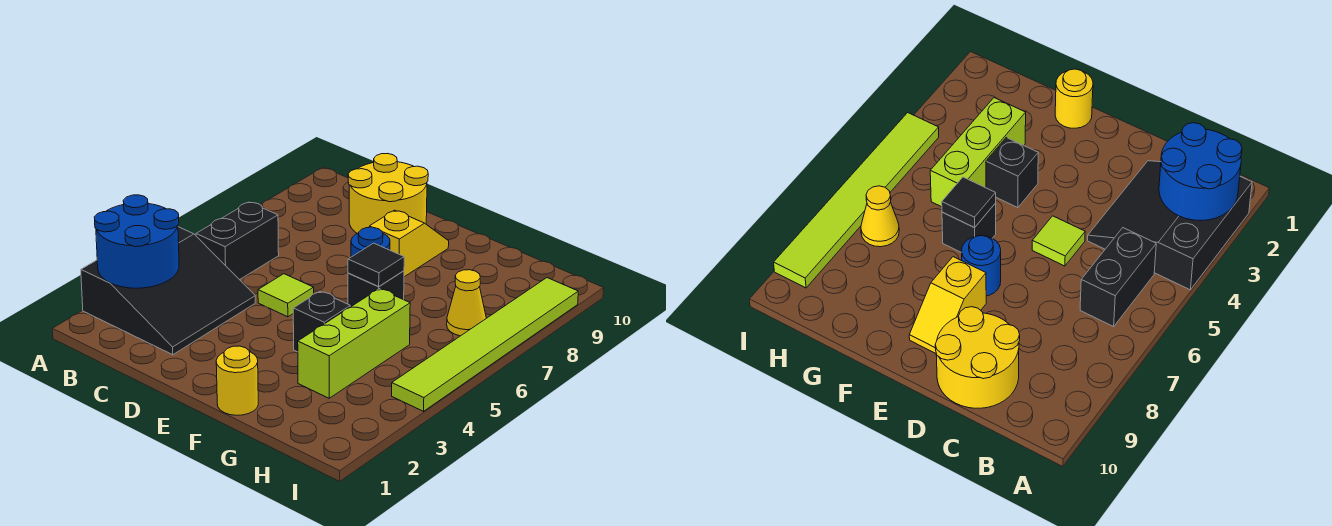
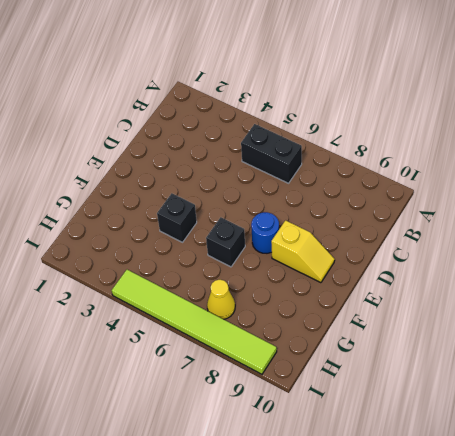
none -> black 3x3 slope [81,227,255,355]
none -> yellow 2x2 round brick [348,153,428,234]
none -> lime 1x1 tile [258,274,314,317]

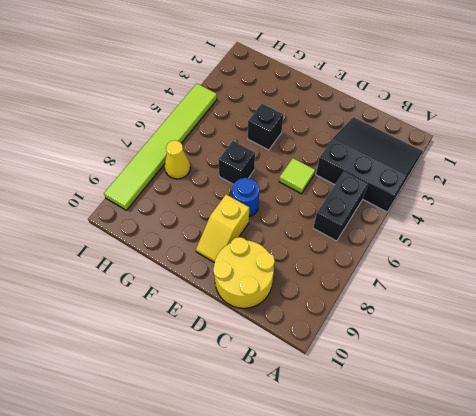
black 3x3 slope [316,117,423,212] -> black 3x3 slope turned to [81,227,255,355]
none -> yellow 1x1 round brick [216,346,258,415]
none -> lime 1x3 brick [298,289,410,398]
none -> blue 2x2 round brick [94,195,179,288]

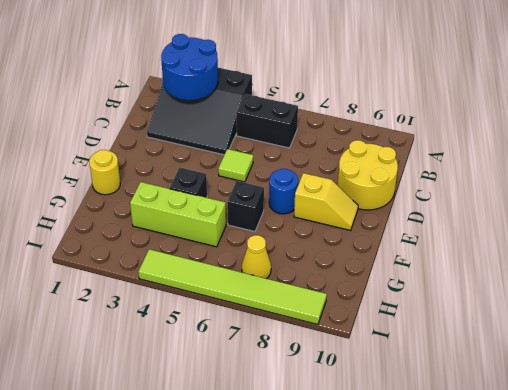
none -> black 1x1 tile [348,243,404,286]

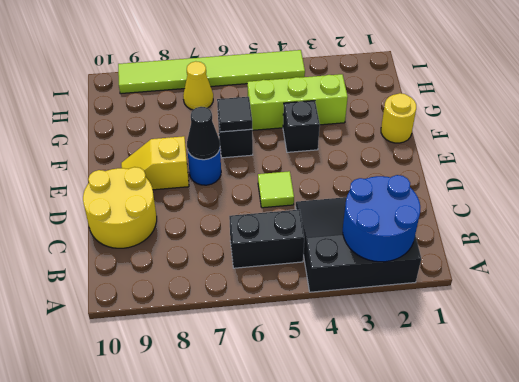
black 1x1 cone [187,107,220,160] -> none

